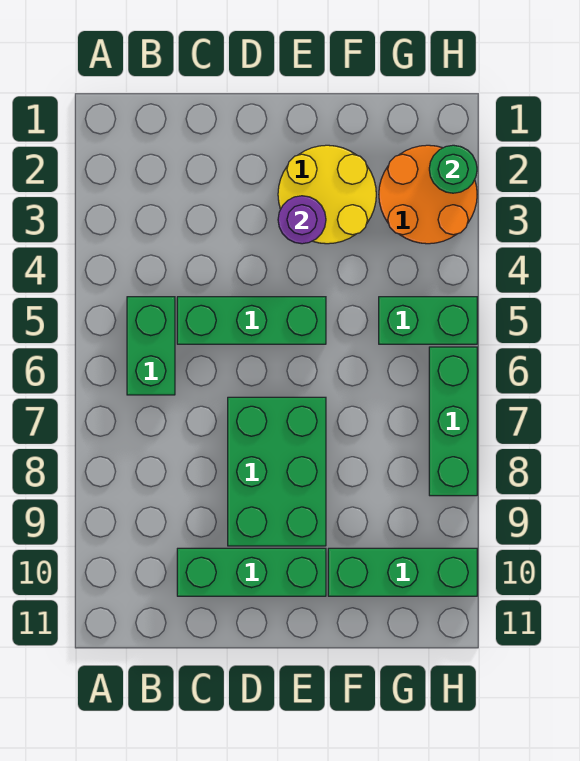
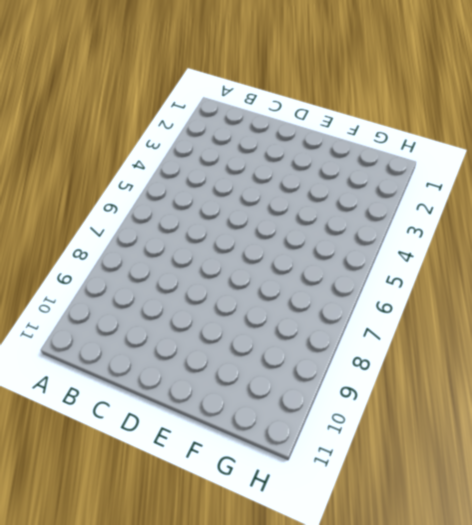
none -> green 1x2 brick [127,297,175,395]
none -> green 1x3 brick [177,297,326,344]

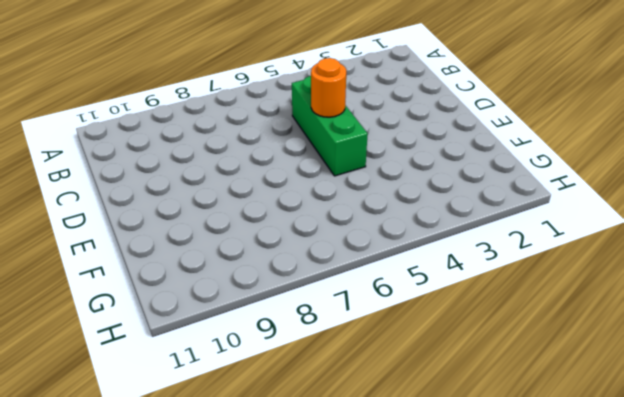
orange 1x1 round brick [311,58,346,117] -> none
none -> green 1x2 brick [127,297,175,395]
none -> green 1x3 brick [177,548,326,596]

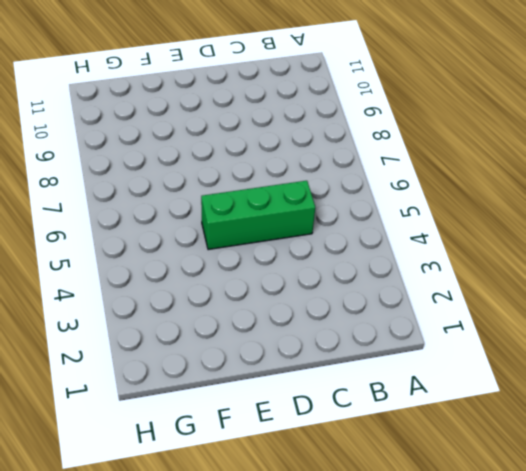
none -> green 1x2 brick [127,297,175,395]
none -> green 1x3 brick [177,548,326,596]

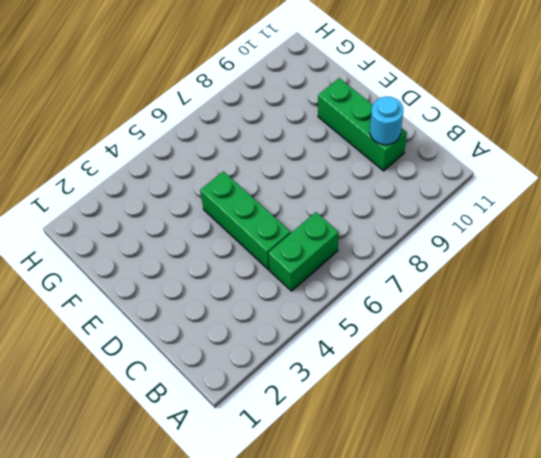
cyan 1x1 round brick [370,97,403,145] -> none
none -> green 2x3 brick [228,397,326,546]
none -> yellow 2x2 round brick [278,145,376,244]

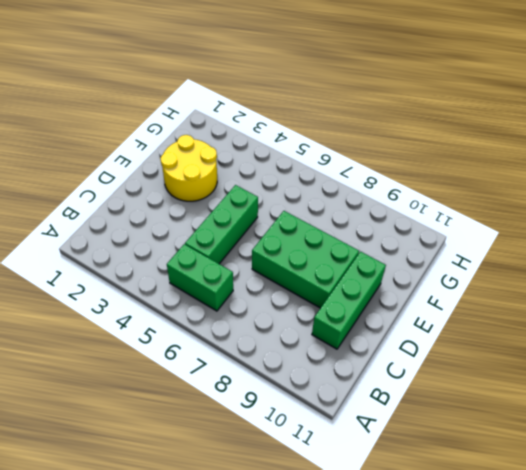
none -> green 1x3 brick [328,548,477,596]
none -> orange 2x2 round brick [379,145,477,244]

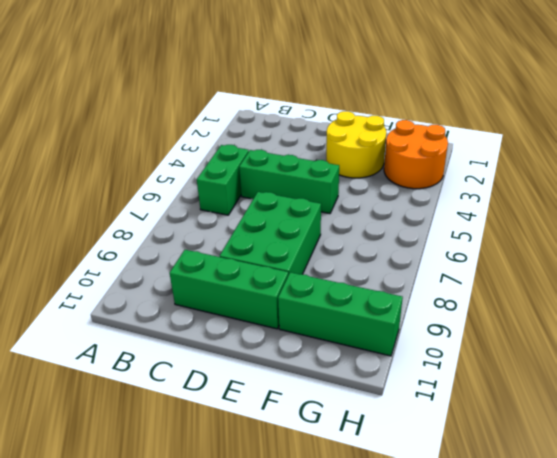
none -> green 1x2 brick [379,297,477,344]
none -> green 1x3 brick [429,347,477,496]

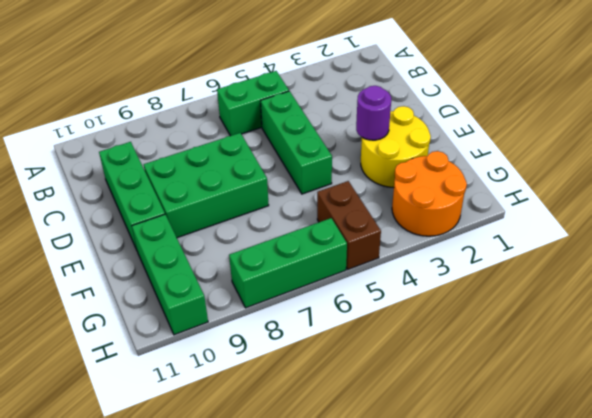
brown 1x2 brick [317,181,381,269] -> green 1x2 brick [379,297,477,344]
none -> green 1x1 round brick [429,145,477,193]

